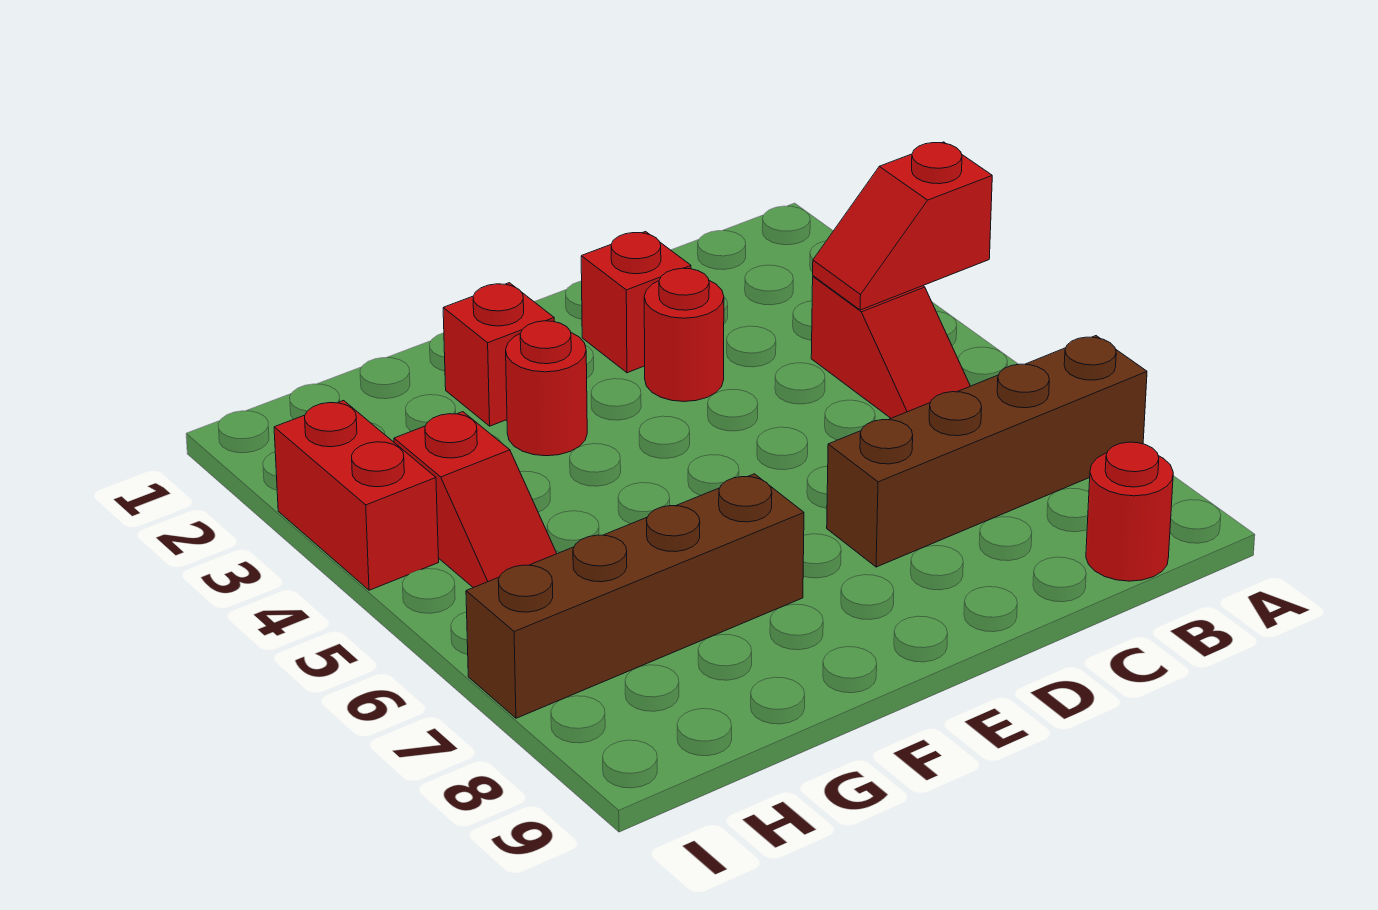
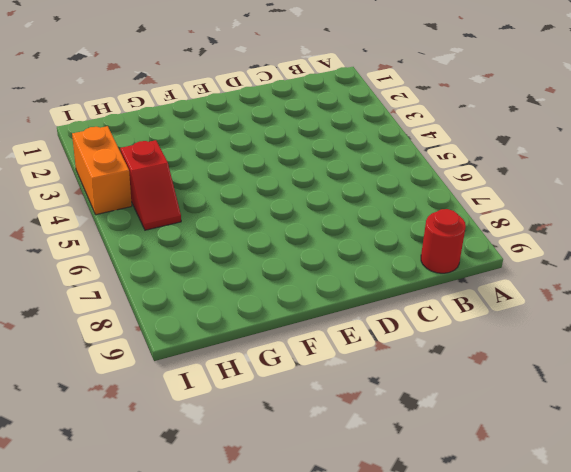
orange 1x2 brick [72,126,132,215] -> red 1x2 brick [274,401,439,590]
none -> brown 1x4 brick [827,336,1147,567]
none -> red 1x2 slope [811,276,970,418]

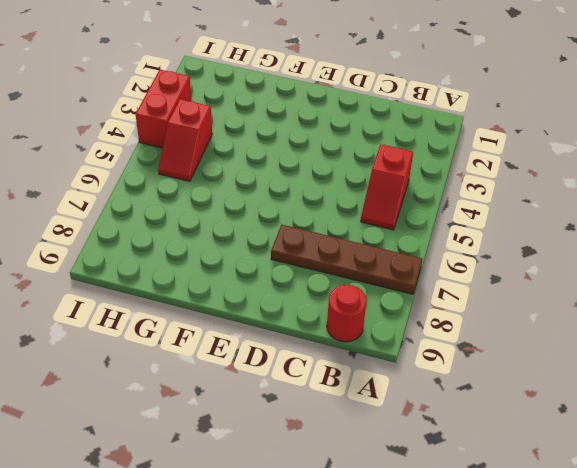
brown 1x4 plate [271,225,422,294] -> brown 1x4 brick [827,336,1147,567]
none -> red 1x1 brick [581,232,691,373]
none -> red 1x1 round brick [644,268,724,402]

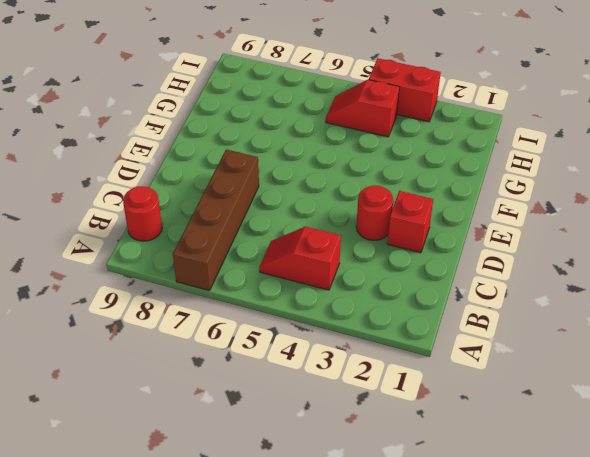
none -> red 1x1 brick [443,283,554,426]
none -> red 1x1 round brick [506,321,587,456]

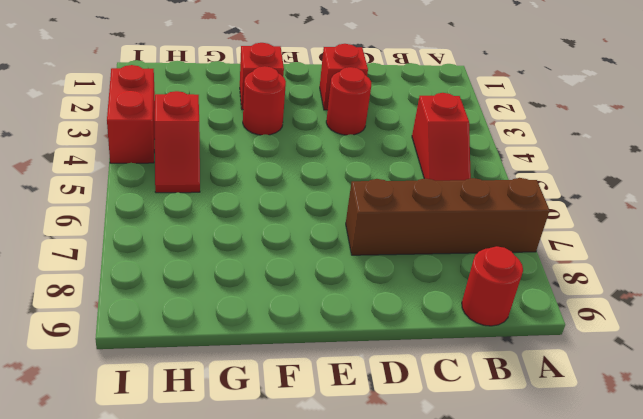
none -> brown 1x4 brick [466,474,804,718]
none -> red 1x2 slope [813,142,992,310]

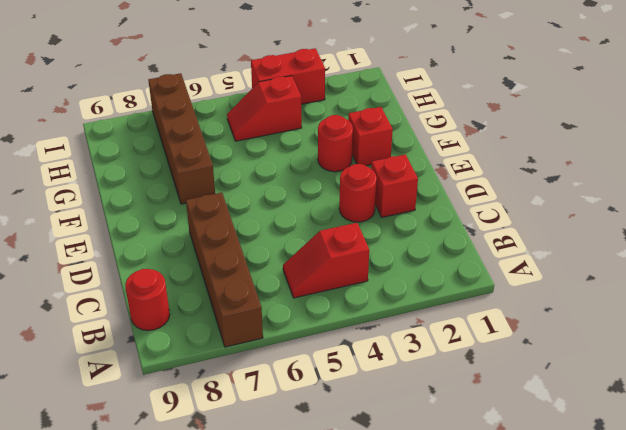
none -> red 1x2 slope [813,142,992,310]

